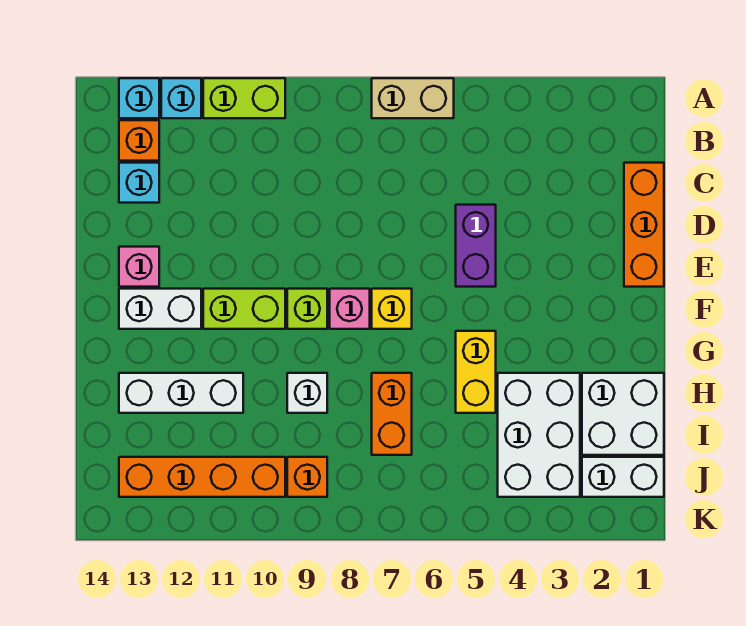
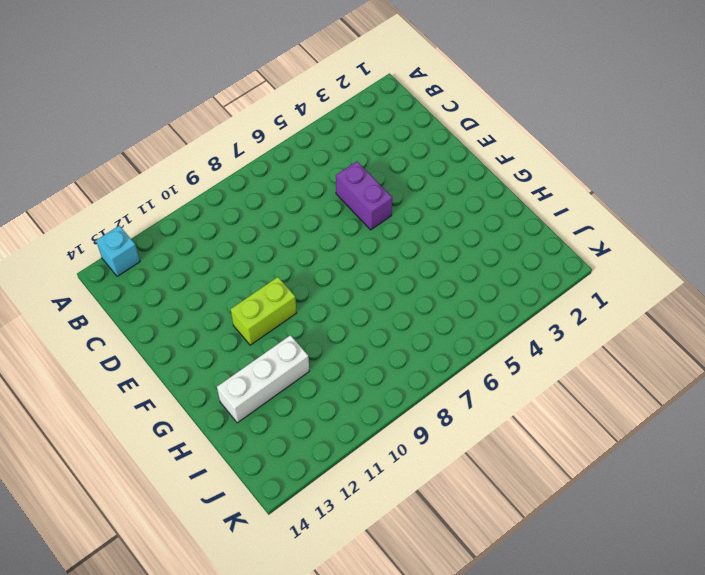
none -> tan 1x2 brick [372,78,454,118]
none -> lime 1x2 brick [203,78,285,118]
none -> cyan 1x1 brick [161,78,201,118]

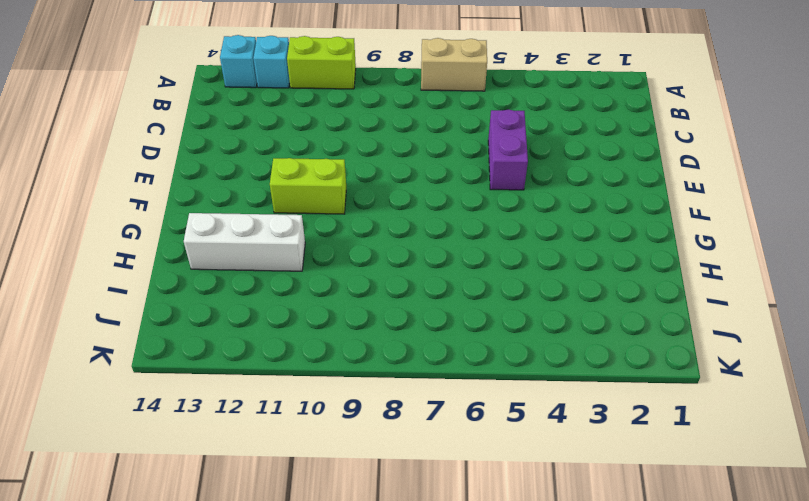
none -> orange 1x1 brick [119,120,159,161]
none -> orange 1x3 brick [624,163,664,287]
none -> cyan 1x1 brick [119,163,159,203]

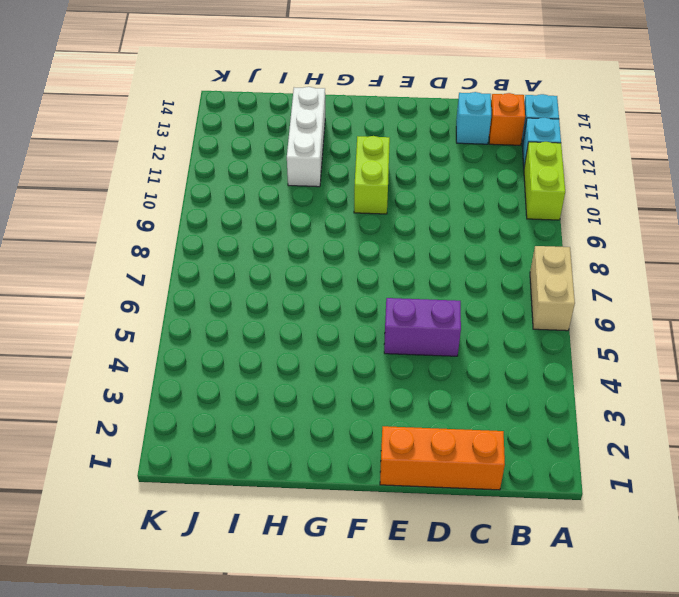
none -> pink 1x1 brick [119,247,159,287]
none -> yellow 1x1 brick [372,289,412,329]
none -> pink 1x1 brick [330,289,370,329]

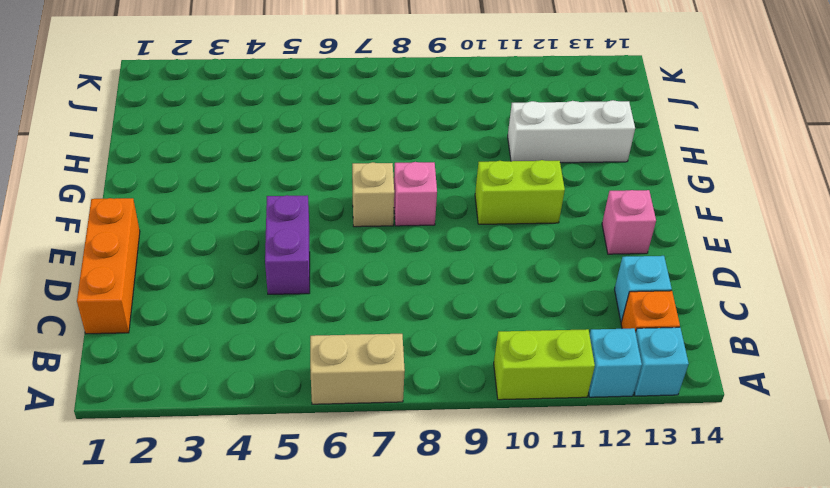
tan 1x1 brick [352,162,394,227] -> yellow 1x1 brick [372,289,412,329]
none -> lime 1x1 brick [287,289,327,329]
none -> white 1x2 brick [119,289,201,329]
none -> yellow 1x2 brick [456,331,496,413]

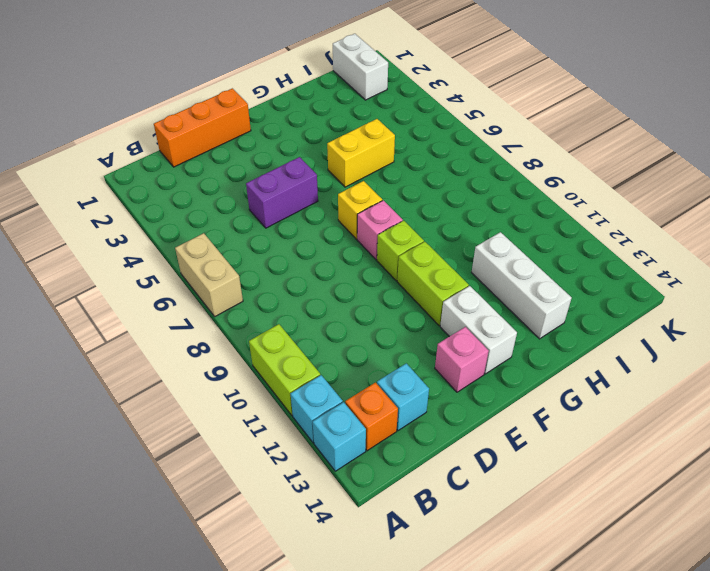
none -> white 2x2 brick [582,373,664,455]
none -> white 2x3 brick [498,373,580,497]
none -> orange 1x2 brick [372,373,412,455]

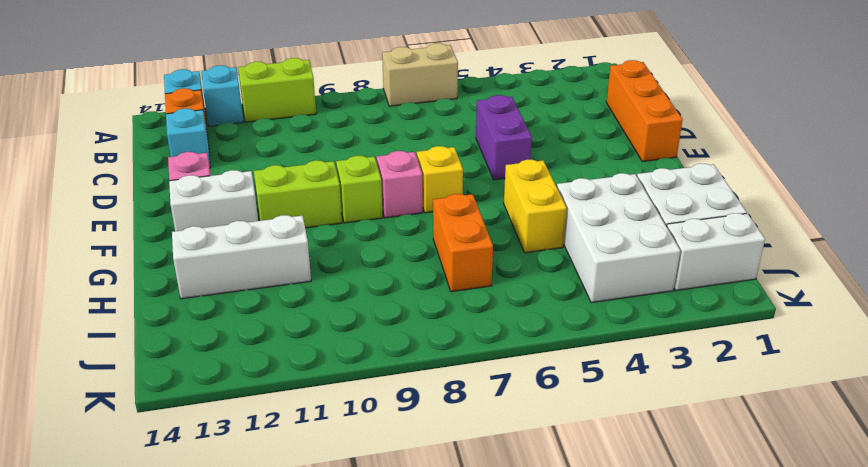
none -> white 1x1 brick [287,373,327,413]
none -> orange 1x1 brick [287,457,327,497]
none -> orange 1x4 brick [119,457,285,497]

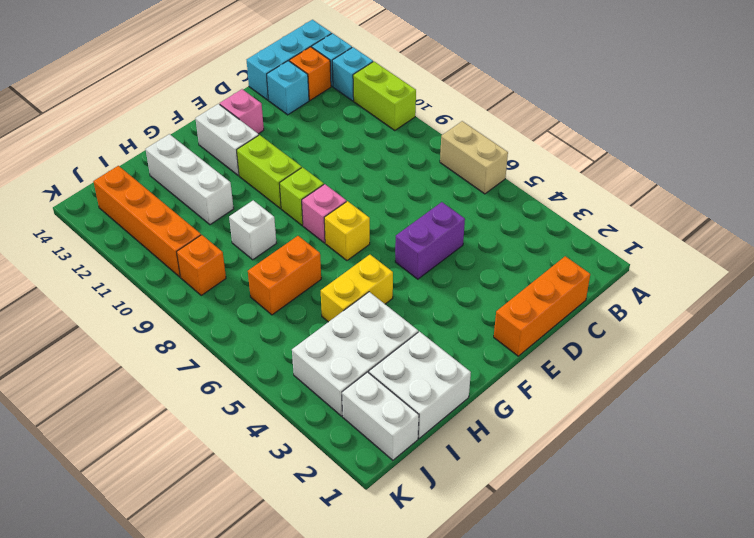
cyan 1x3 brick [247,20,332,100] -> none

